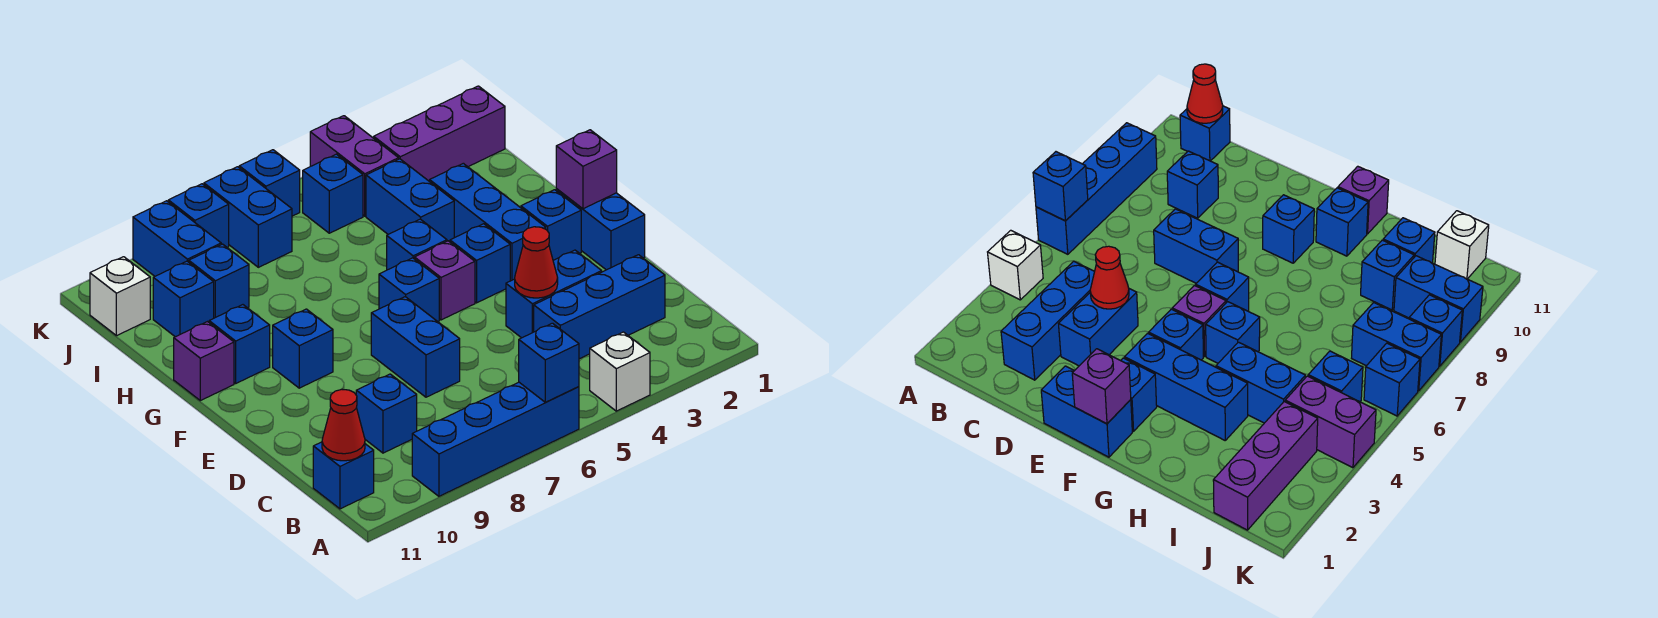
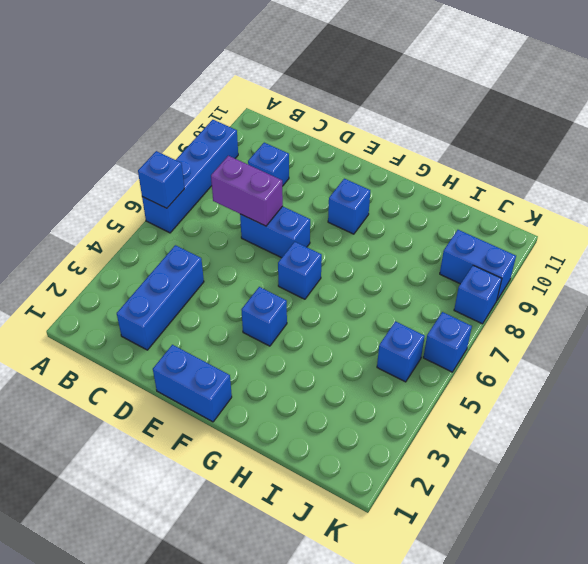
purple 1x2 brick [211,156,283,226] -> purple 1x2 brick moved to [310,116,399,216]
none -> white 1x1 brick [590,332,650,411]
none -> blue 1x1 brick [313,442,374,509]
none -> blue 1x2 brick [506,250,602,338]
none -> blue 1x1 brick [521,190,581,260]

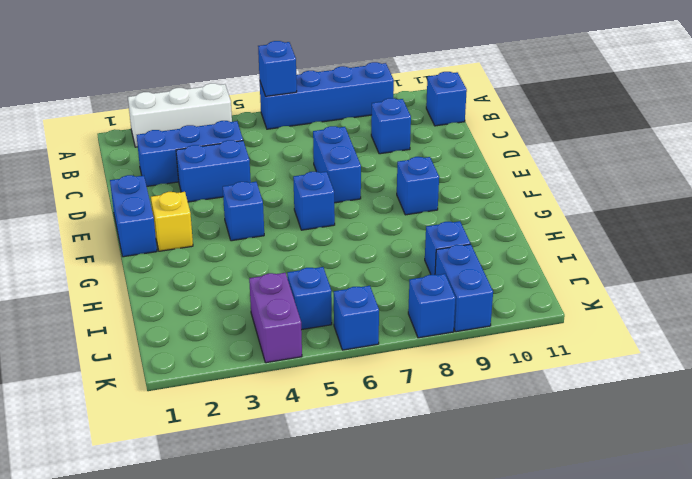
white 1x3 brick [128,83,232,147] -> white 1x1 brick [590,332,650,411]
yellow 1x1 brick [151,192,193,251] -> blue 1x1 brick [521,190,581,260]
none -> blue 1x3 brick [430,163,546,281]
none -> purple 1x1 brick [414,241,475,320]
none -> blue 1x1 brick [387,219,447,270]
none -> blue 1x1 brick [209,305,270,383]

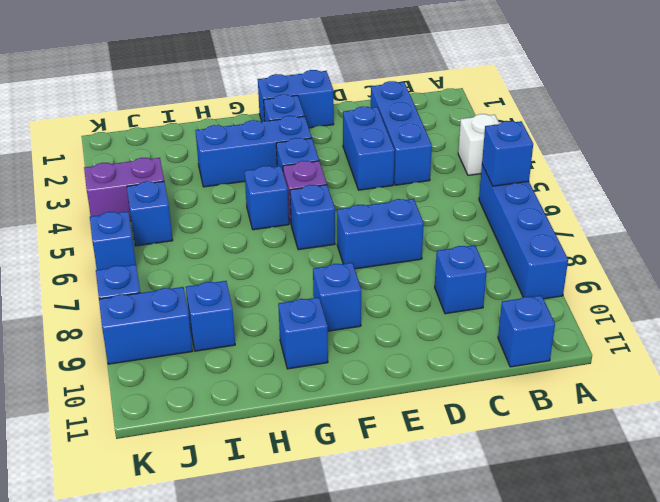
none -> purple 1x1 brick [174,322,234,401]
none -> blue 1x2 brick [366,159,454,242]
none -> blue 1x1 brick [153,261,214,337]
none -> purple 1x3 brick [374,86,505,182]

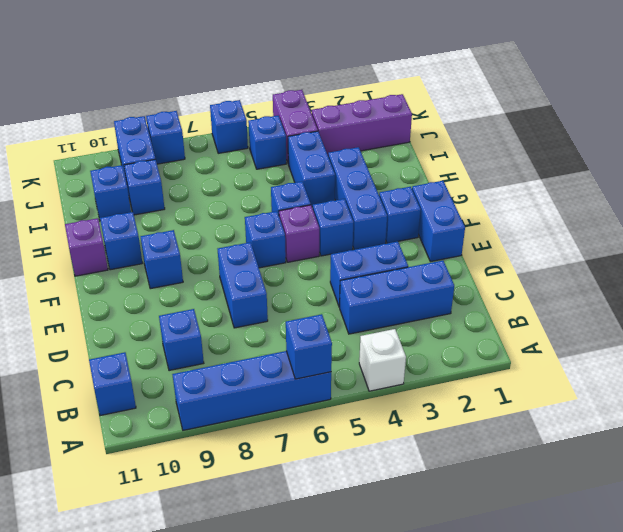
none -> blue 1x2 brick [204,167,292,267]
none -> white 1x1 brick [90,257,150,336]
none -> red 1x1 cone [322,390,365,461]
none -> red 1x1 cone [515,227,558,298]

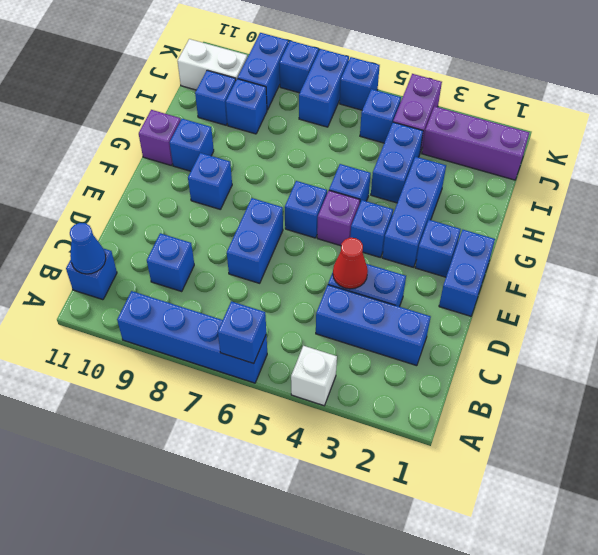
blue 1x1 cone [70,223,106,274] -> red 1x1 cone [322,390,365,461]
white 1x2 brick [178,39,247,90] -> white 1x1 brick [90,257,150,336]
none -> purple 1x1 brick [556,130,617,209]

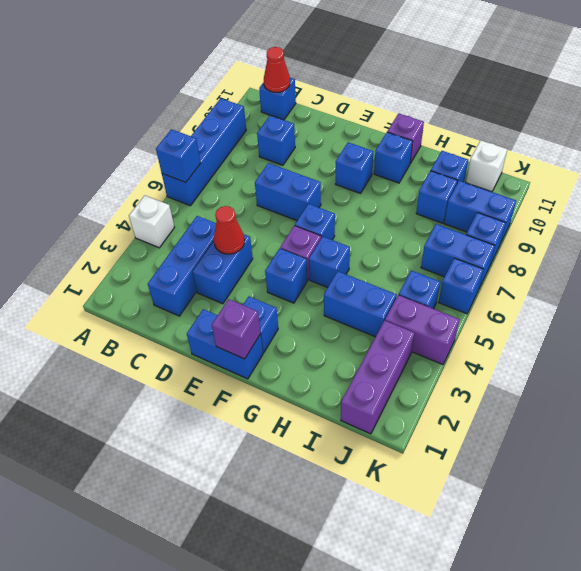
none -> blue 1x3 brick [430,163,546,281]

